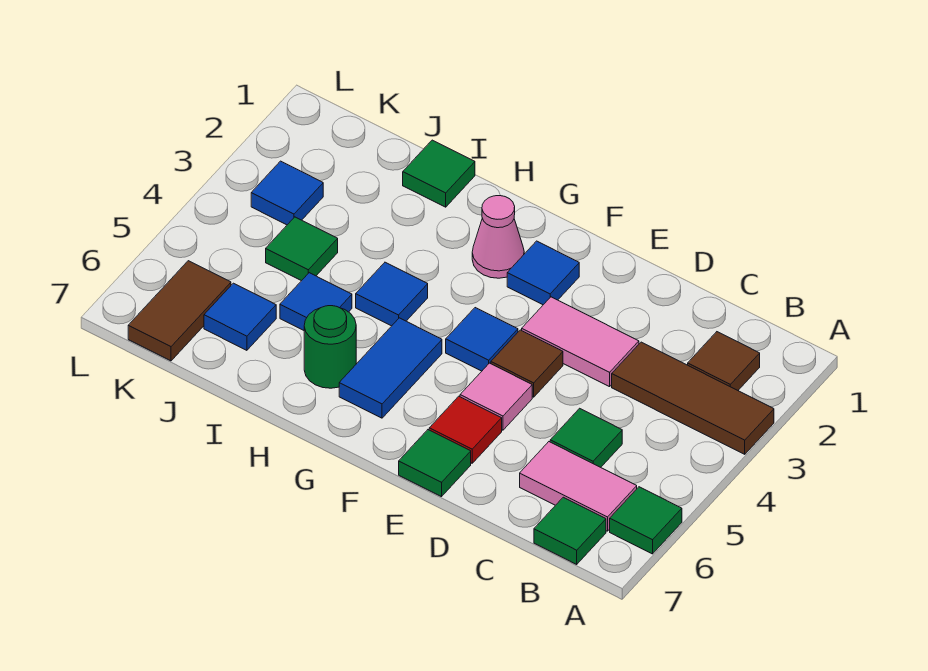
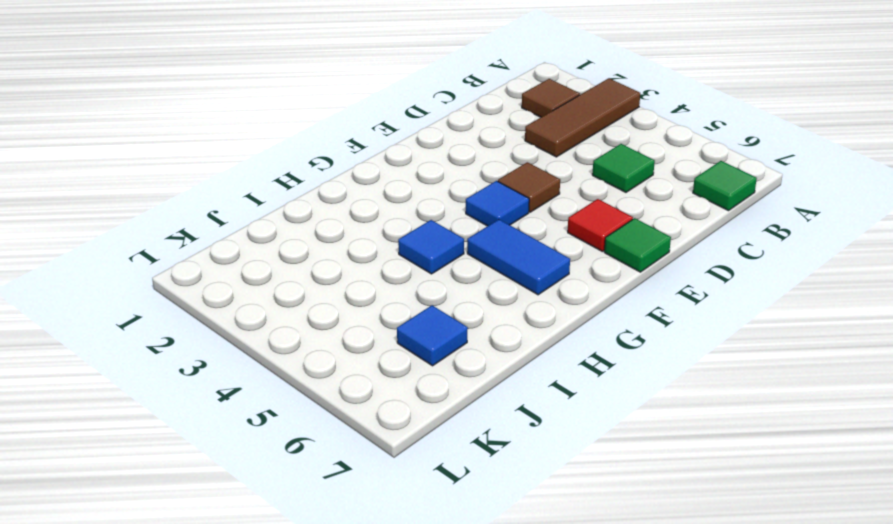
none -> green 1x1 tile [610,487,682,554]
none -> pink 1x2 tile [520,442,637,531]
none -> pink 1x2 tile [522,297,639,387]

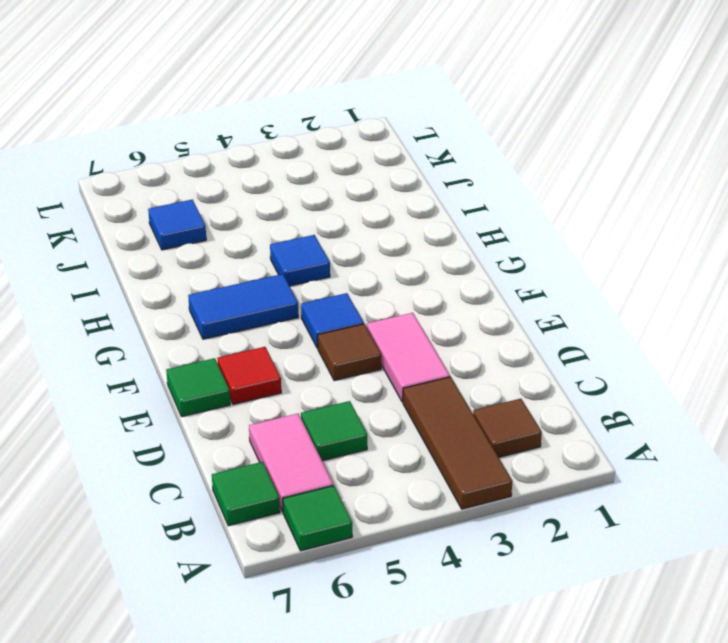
none -> pink 1x1 tile [460,363,532,430]
none -> blue 1x1 tile [507,241,579,305]
none -> pink 1x1 cone [472,196,524,278]

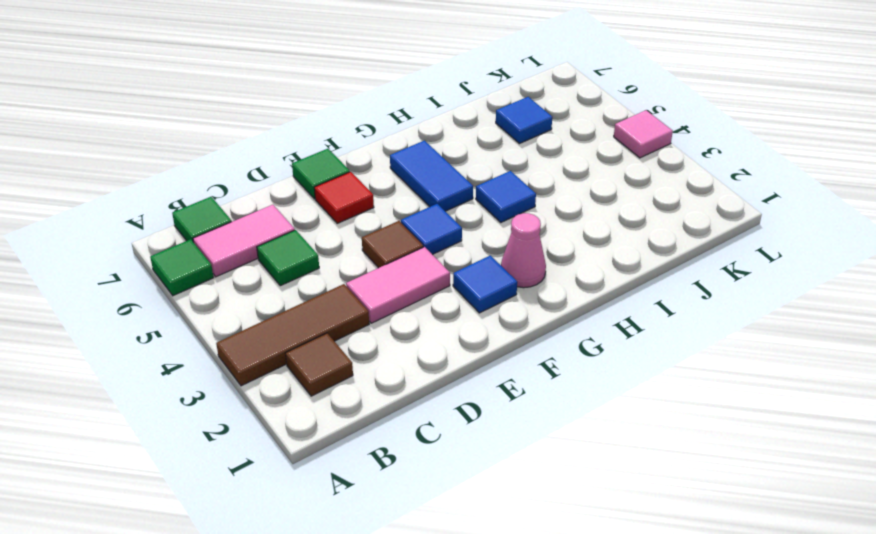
pink 1x1 tile [614,110,673,158] -> pink 1x1 tile moved to [460,363,532,430]
none -> green 1x1 round brick [304,306,356,388]
none -> green 1x1 tile [403,140,475,207]
none -> blue 1x1 tile [280,273,352,330]

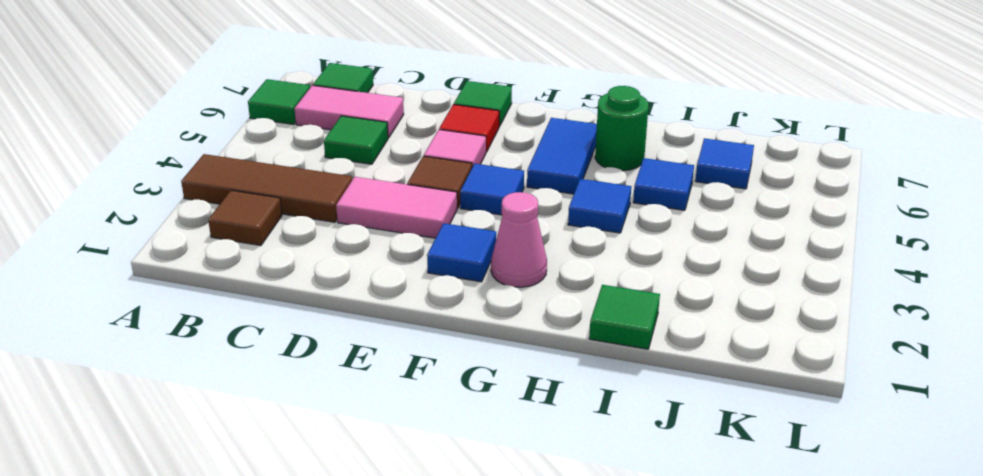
none -> green 1x1 tile [266,217,338,281]
none -> blue 1x1 tile [251,161,323,225]
none -> brown 1x2 tile [128,261,231,361]

